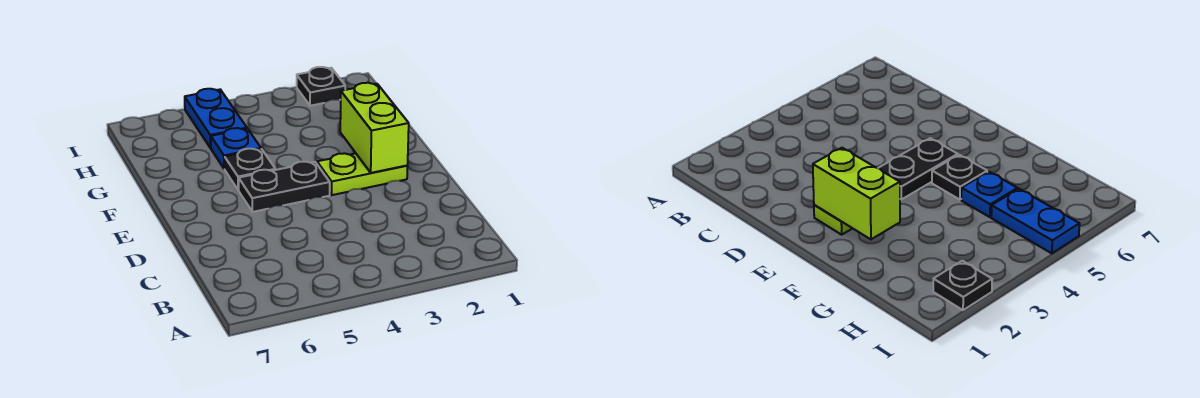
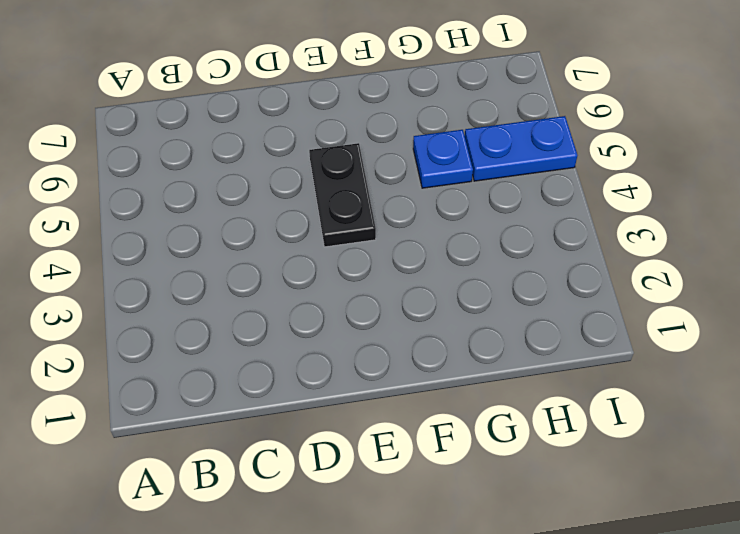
none -> lime 1x2 plate [317,153,408,195]
none -> black 1x1 plate [225,149,275,190]

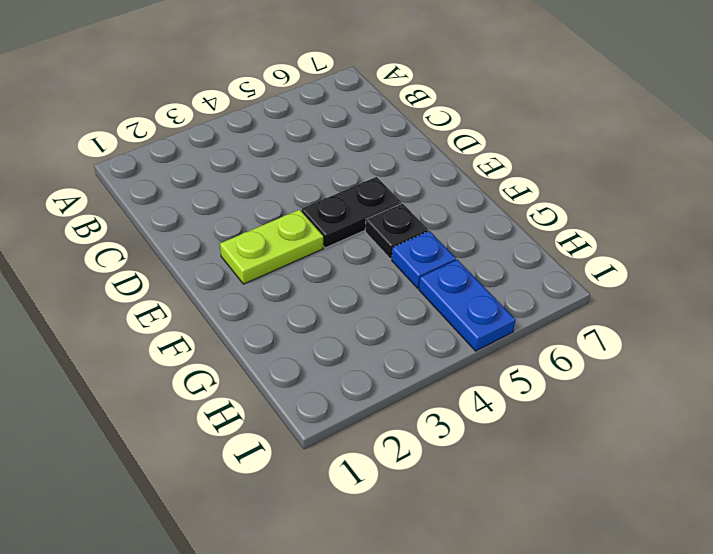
none -> black 1x1 plate [297,67,345,106]
none -> lime 1x2 brick [340,83,409,173]

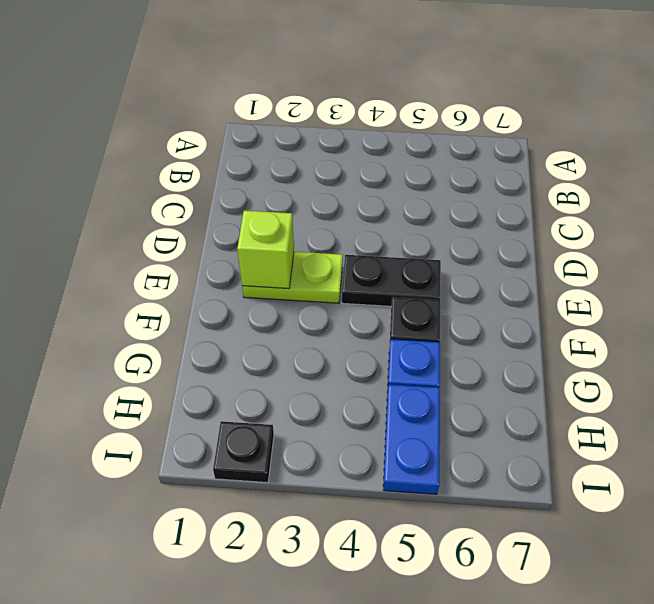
lime 1x1 brick [237,210,294,289] -> lime 1x2 brick [340,83,409,173]

